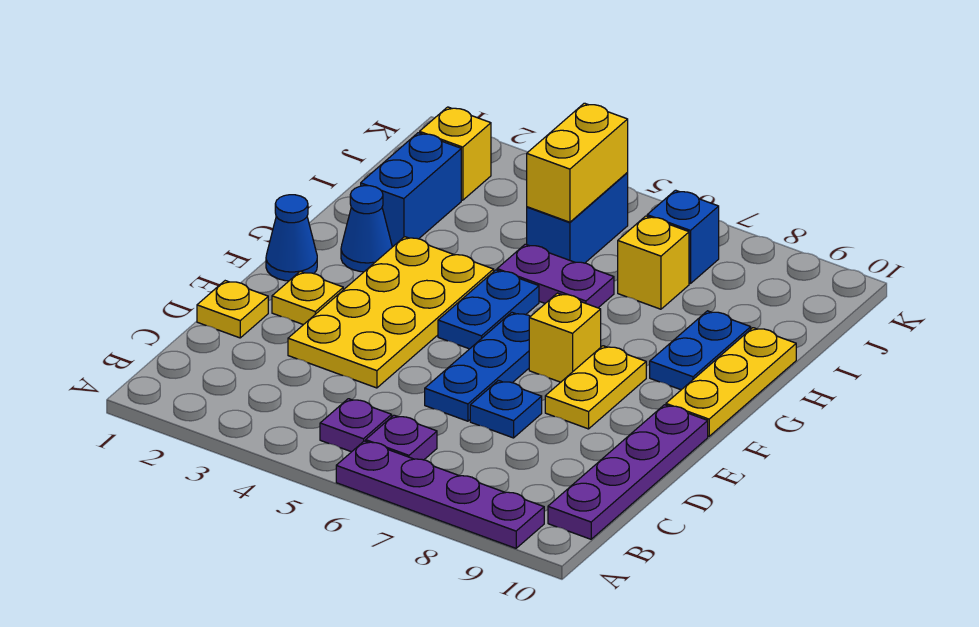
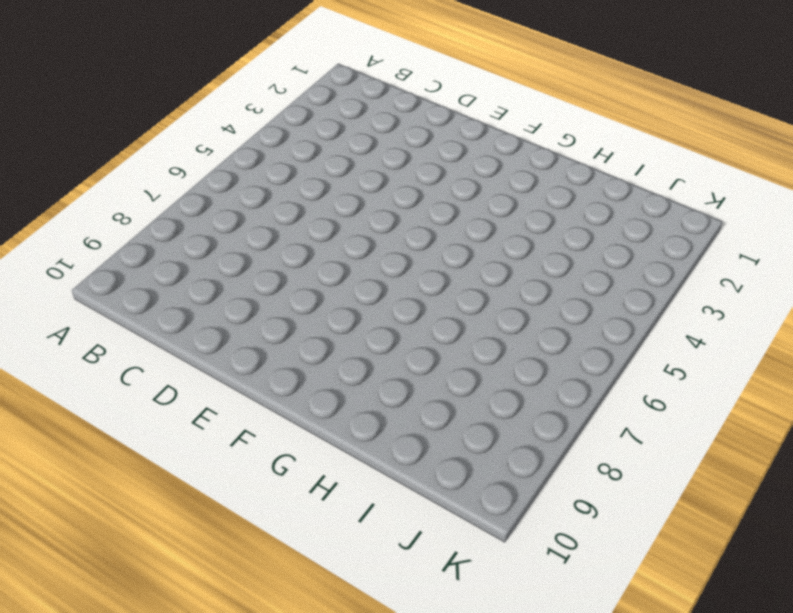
none -> purple 1x4 plate [336,441,544,548]
none -> purple 1x1 plate [320,399,392,452]
none -> purple 1x1 plate [366,415,437,460]

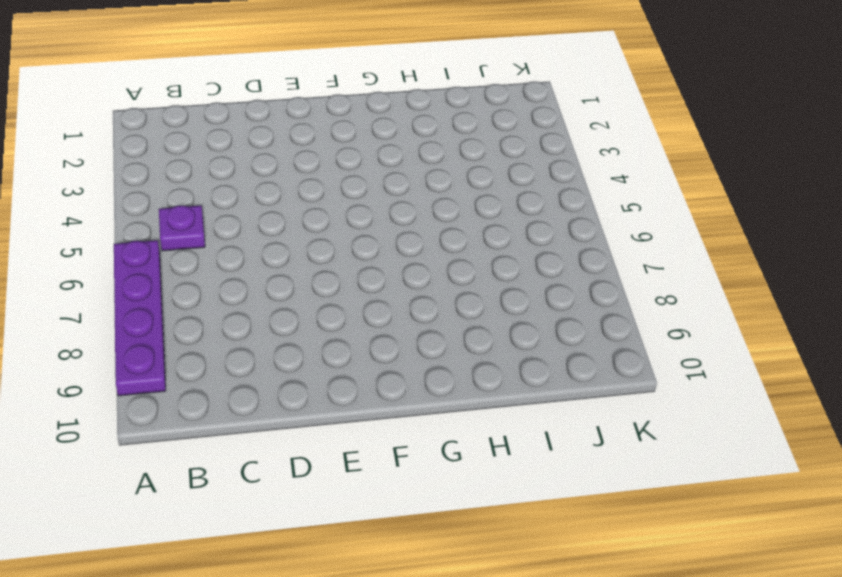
none -> purple 1x1 plate [366,415,437,460]
none -> purple 1x4 plate [548,405,708,539]
none -> yellow 1x1 plate [197,281,268,338]

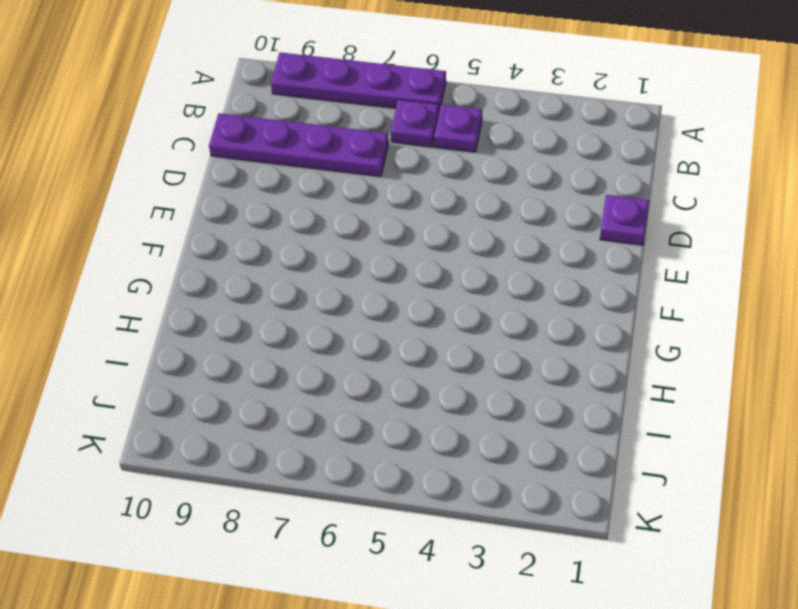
purple 1x4 plate [209,113,389,177] -> purple 1x4 plate turned to [548,405,708,539]
purple 1x1 plate [600,195,649,245] -> yellow 1x1 plate [197,281,268,338]
none -> yellow 2x4 plate [288,237,494,388]
none -> blue 1x3 plate [425,312,530,421]
none -> blue 1x1 plate [470,380,542,438]

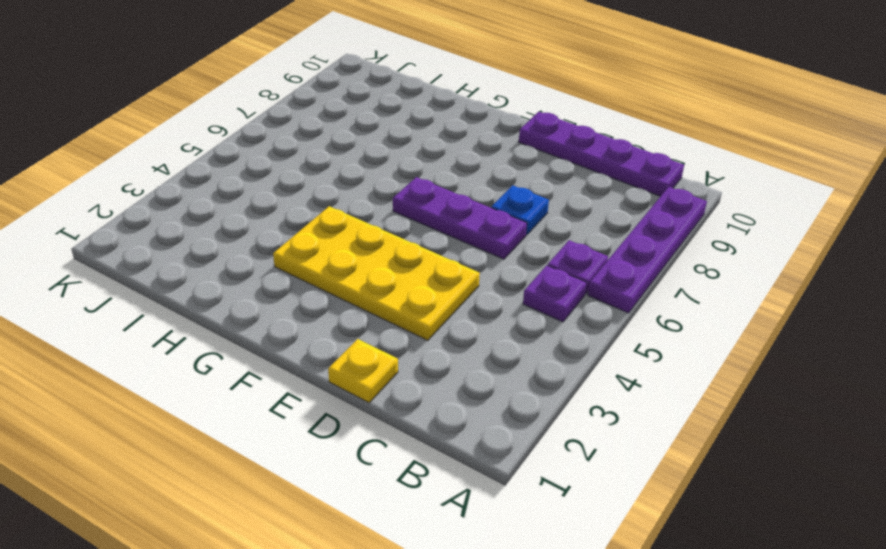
purple 1x3 plate [393,177,527,259] -> blue 1x3 plate [425,312,530,421]
none -> yellow 1x1 plate [272,271,343,325]
none -> yellow 1x2 plate [545,346,646,429]
none -> blue 1x1 cone [266,195,317,281]

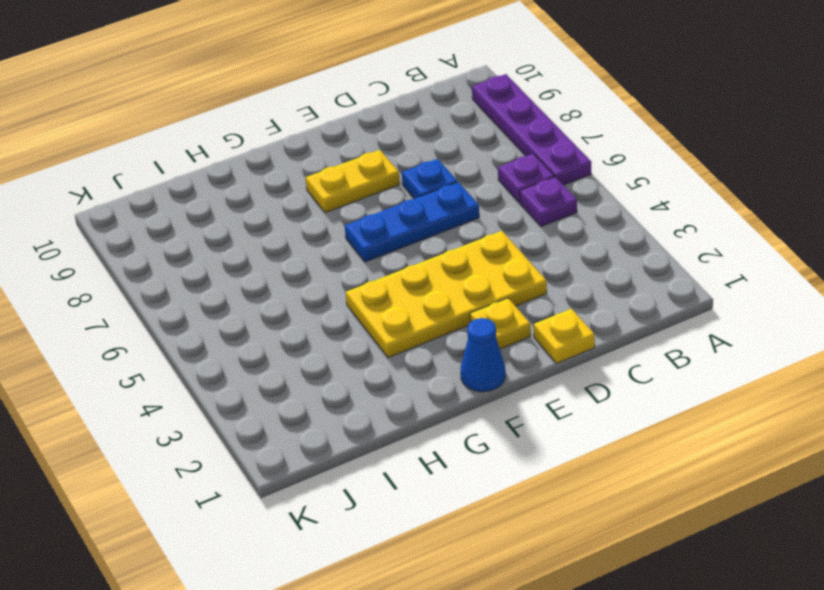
none -> purple 1x4 plate [548,405,708,539]
none -> blue 1x2 plate [438,270,539,349]
none -> yellow 1x1 brick [529,293,601,382]

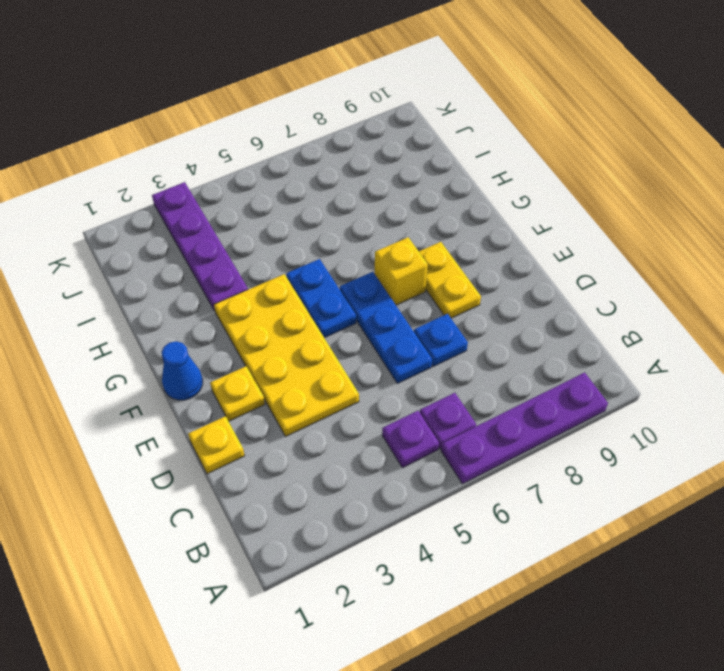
purple 1x4 plate [152,182,248,311] -> purple 1x4 plate moved to [548,405,708,539]
none -> yellow 1x3 plate [666,328,796,436]
none -> blue 1x1 cone [341,186,392,272]
none -> blue 1x2 plate [650,311,751,390]

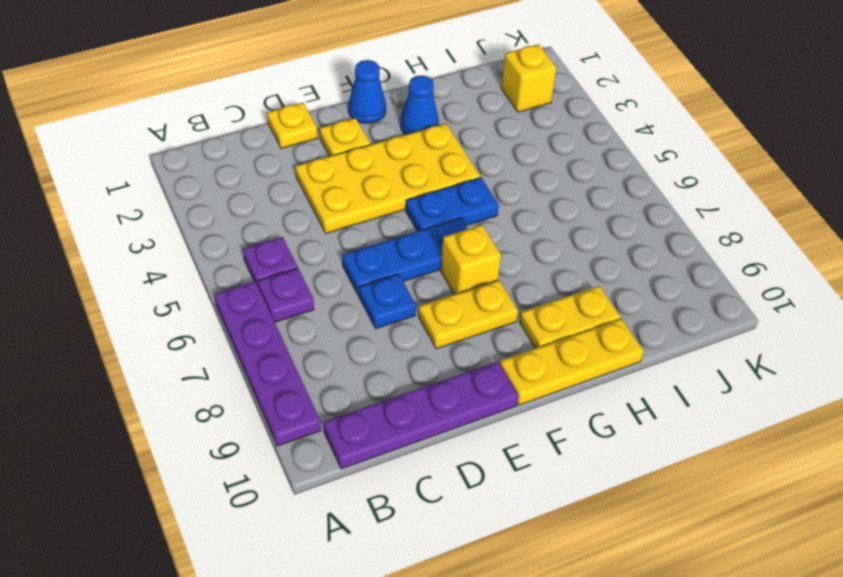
yellow 1x2 plate [520,286,621,348] -> blue 1x2 plate [650,311,751,390]
none -> blue 1x2 brick [361,133,461,247]
none -> purple 1x2 plate [497,244,614,308]
none -> blue 1x2 brick [527,173,628,263]

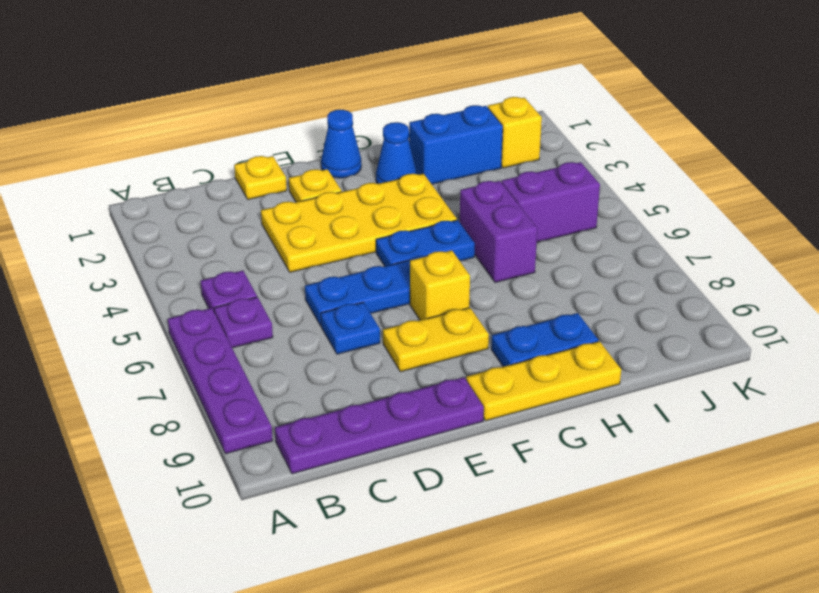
purple 1x2 brick [460,181,537,282] -> purple 1x2 plate [497,244,614,308]
purple 1x2 brick [502,162,600,242] -> blue 1x2 brick [527,173,628,263]
none -> yellow 1x1 brick [618,216,689,309]
none -> blue 1x1 brick [647,190,719,284]
none -> yellow 1x2 brick [527,103,628,222]

